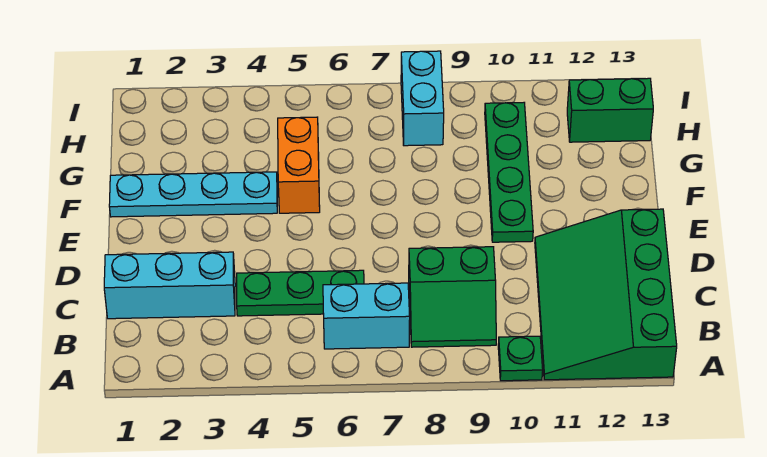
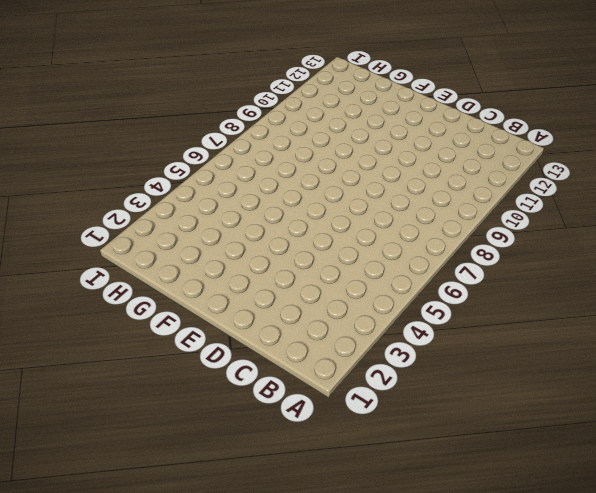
none -> green 1x1 plate [498,336,543,381]
none -> green 3x4 slope [535,209,677,380]

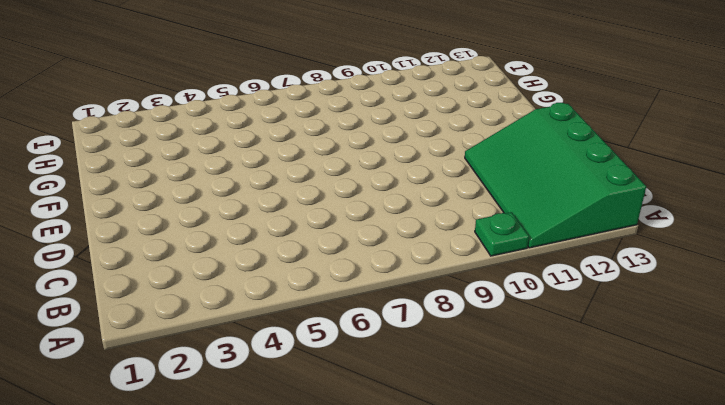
none -> cyan 1x2 brick [323,283,410,349]
none -> green 2x2 slope [409,247,496,347]

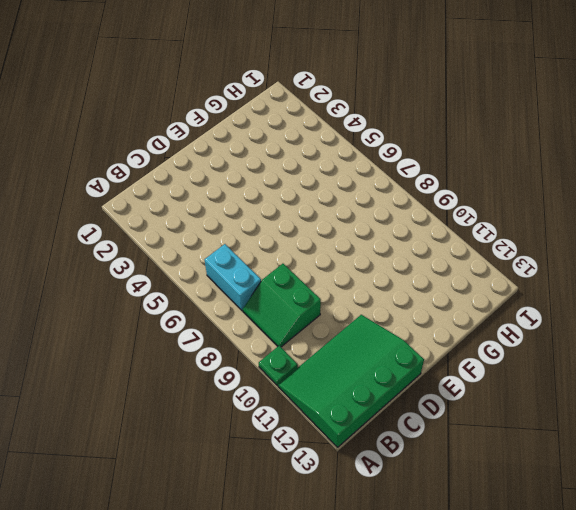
none -> cyan 1x3 brick [104,252,235,319]
none -> green 1x3 plate [237,270,364,316]

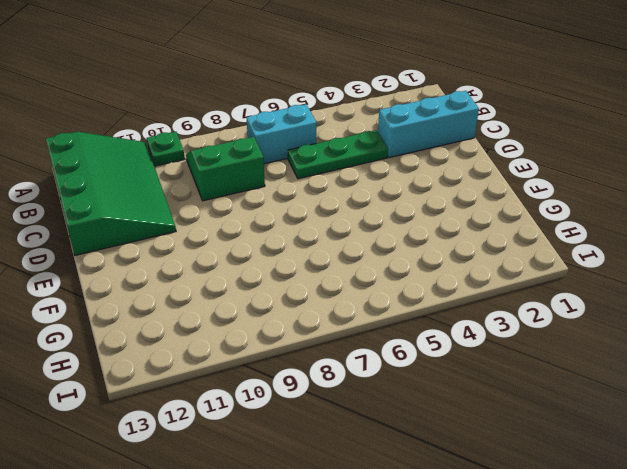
none -> green 1x4 plate [485,103,533,242]
none -> cyan 1x4 plate [109,172,277,217]

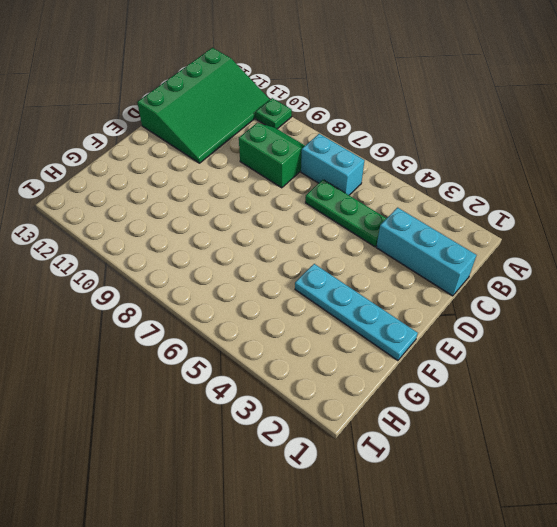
none -> green 1x4 plate [485,103,533,242]
none -> orange 1x2 brick [278,117,320,213]

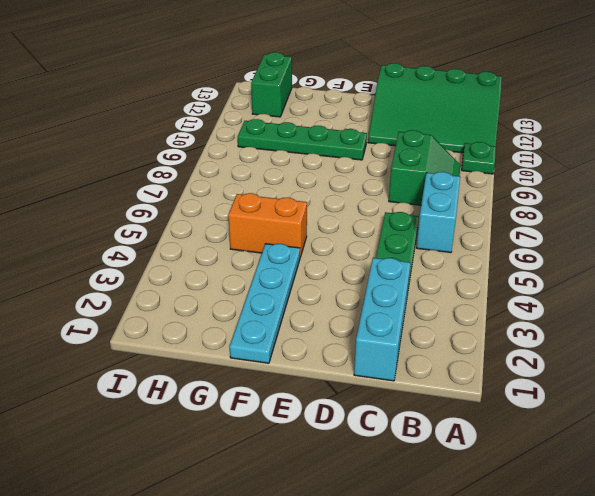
none -> cyan 1x2 brick [401,51,444,146]

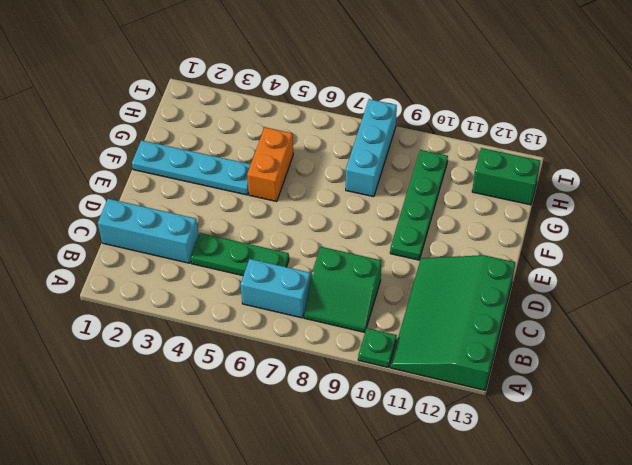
cyan 1x3 brick [346,99,397,197] -> cyan 1x2 brick [401,51,444,146]

